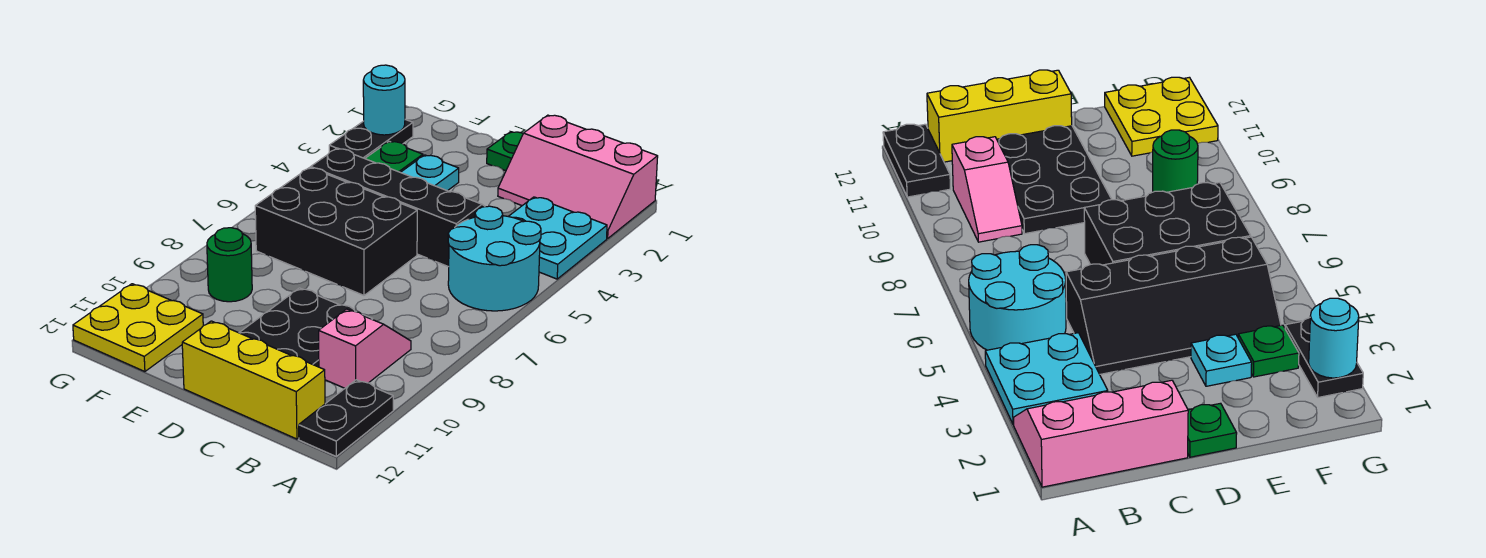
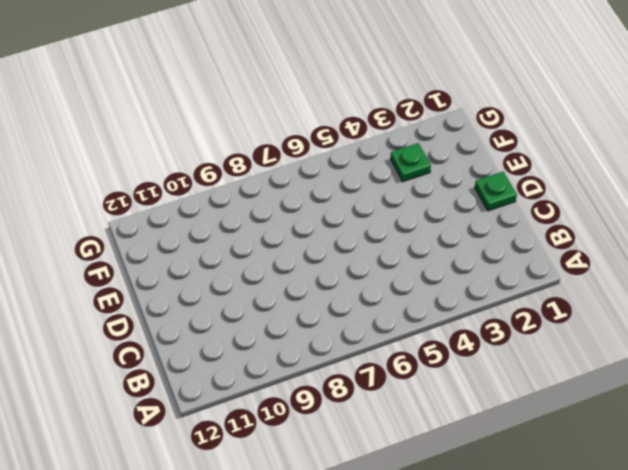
none -> pink 2x3 slope [498,115,658,239]
none -> cyan 2x2 plate [508,197,607,279]
none -> cyan 2x2 round brick [448,206,541,311]

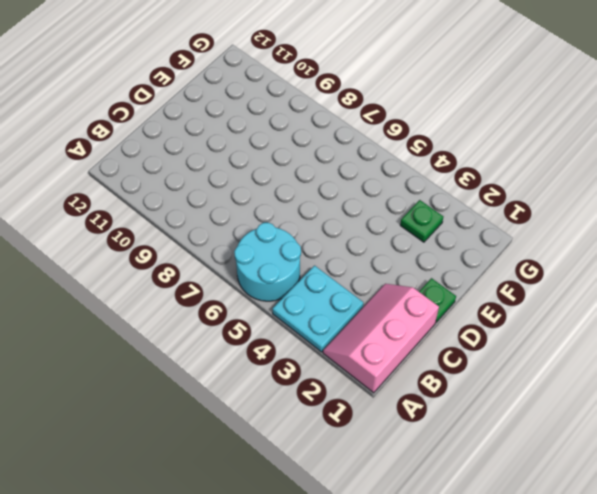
none -> black 1x2 plate [299,380,393,456]
none -> pink 1x2 slope [319,309,411,388]
none -> yellow 1x3 brick [182,321,325,439]

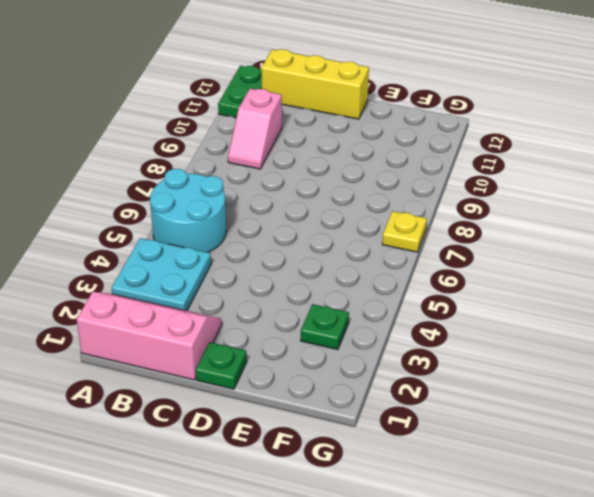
green 1x2 plate [218,66,262,118] -> black 1x2 plate [299,380,393,456]
yellow 1x1 plate [382,211,427,252] -> none
none -> black 2x4 slope [311,148,485,267]
none -> black 2x3 plate [239,288,373,367]
none -> black 2x3 brick [255,168,417,295]

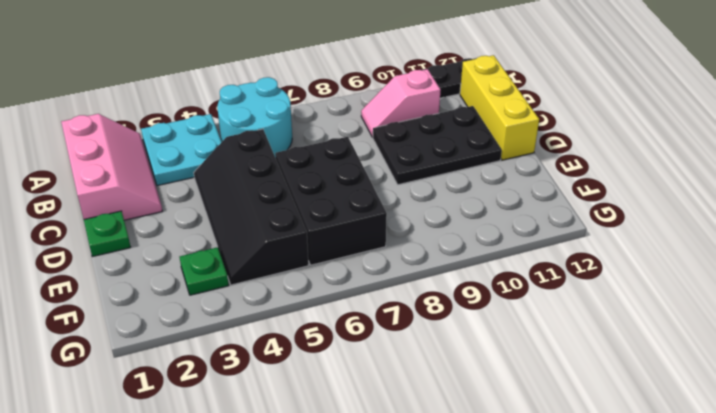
none -> cyan 1x1 plate [401,155,459,191]
none -> green 1x1 round brick [207,228,252,302]
none -> yellow 2x2 plate [73,284,203,372]

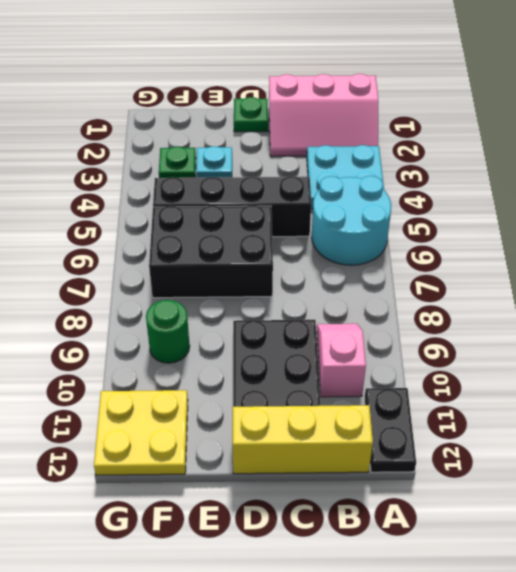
none -> black 1x2 plate [329,120,413,159]
none -> cyan 1x1 round brick [363,65,405,135]

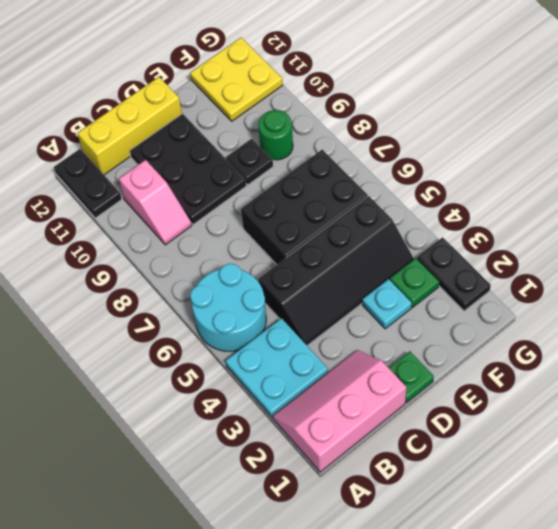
black 1x1 plate [226,139,273,185] -> none
none -> cyan 1x1 round brick [363,65,405,135]

